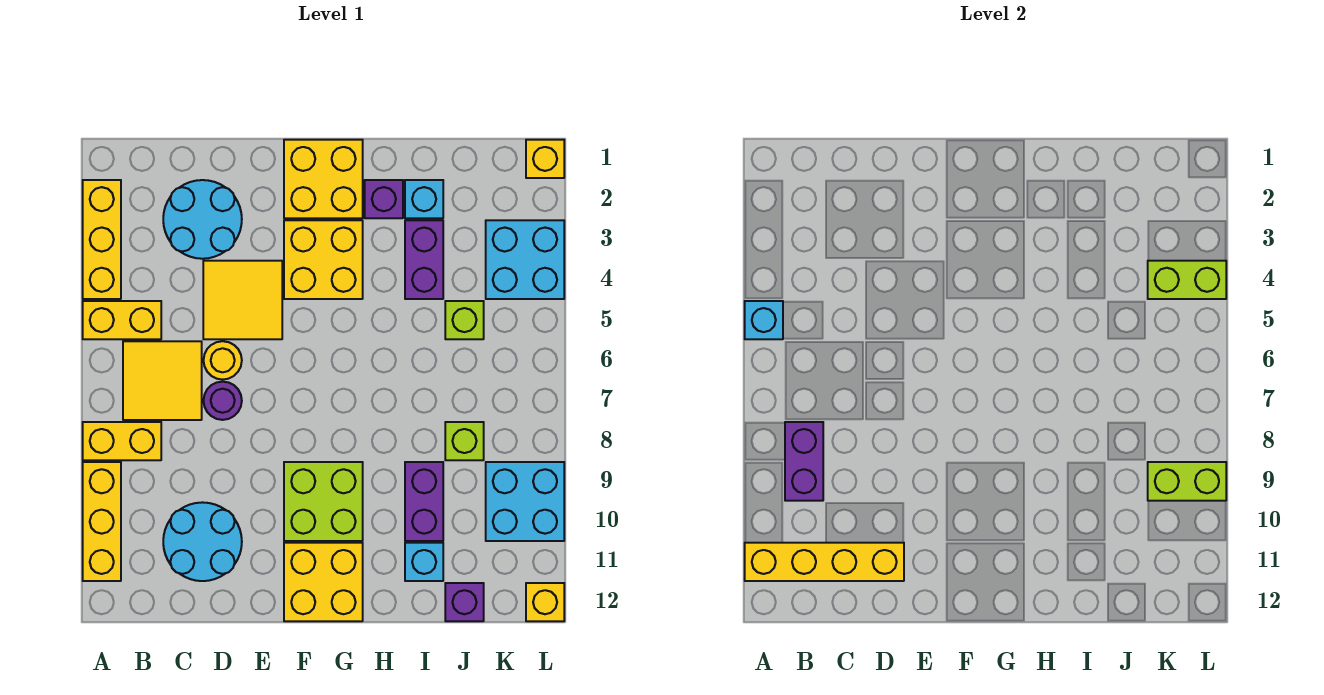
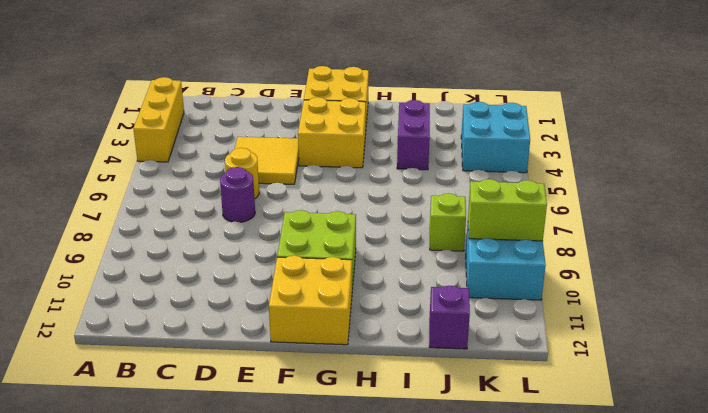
none -> yellow 1x2 brick [83,301,161,339]
none -> yellow 1x2 brick [83,422,161,460]
none -> yellow 1x3 brick [83,462,121,581]
none -> yellow 2x2 tile [123,341,202,420]

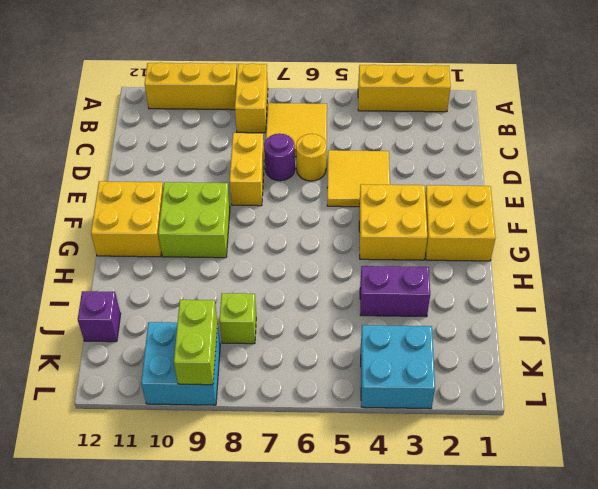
yellow 1x2 brick [230,133,264,206] -> yellow 1x2 brick moved to [83,301,161,339]
none -> cyan 2x2 round brick [163,180,242,259]
none -> cyan 2x2 round brick [163,502,242,581]
none -> purple 1x1 brick [365,180,403,218]
none -> cyan 1x1 brick [405,180,443,218]

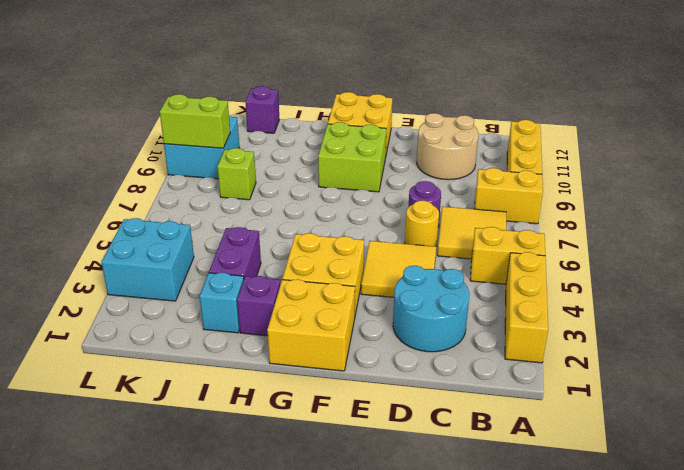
tan 2x2 round brick [417,113,479,180] -> cyan 2x2 round brick [163,502,242,581]
none -> purple 1x2 brick [405,462,443,541]
none -> cyan 1x1 brick [405,543,443,581]
none -> lime 1x1 brick [445,301,484,339]
none -> yellow 1x1 brick [526,140,564,178]

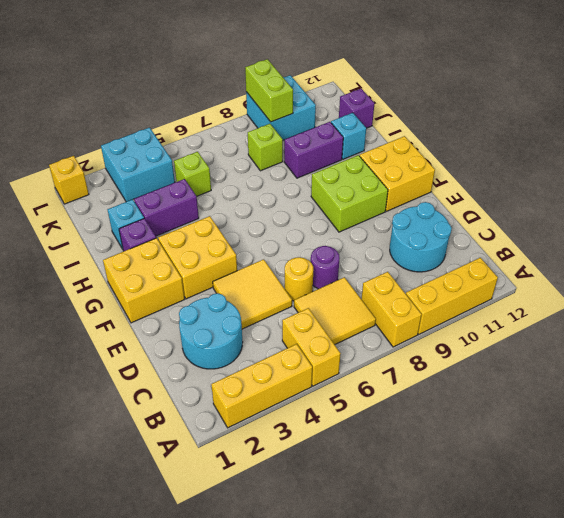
none -> yellow 1x1 brick [526,583,564,621]
none -> cyan 1x1 brick [745,301,783,339]
none -> yellow 1x4 brick [745,543,904,581]
none -> purple 1x2 brick [785,422,823,501]

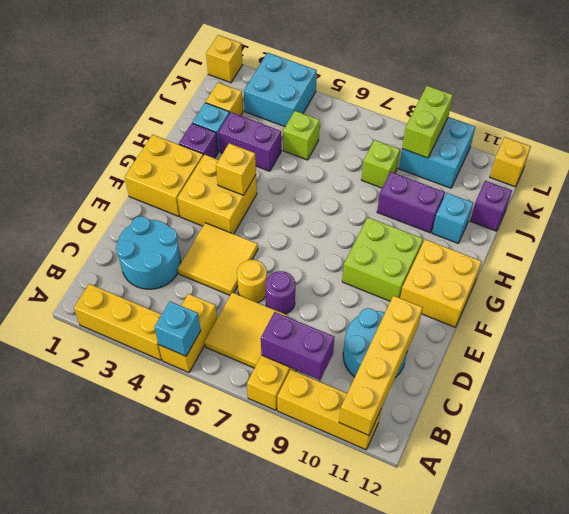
yellow 1x1 brick [216,143,256,195] -> none
yellow 1x1 brick [206,83,243,116] -> none
none -> lime 1x2 brick [1148,261,1226,299]

